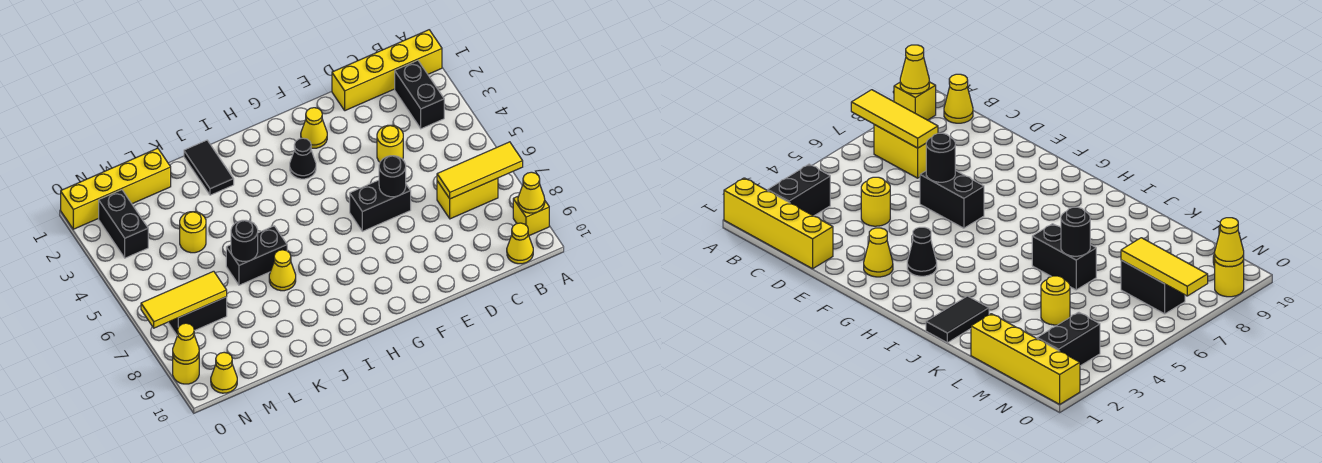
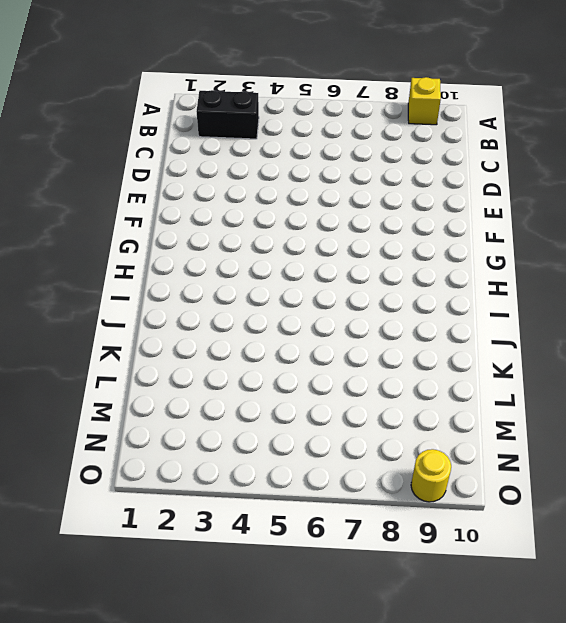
none -> yellow 1x4 brick [332,30,442,111]
none -> yellow 1x2 brick [437,178,498,219]
none -> yellow 1x1 cone [507,223,533,264]

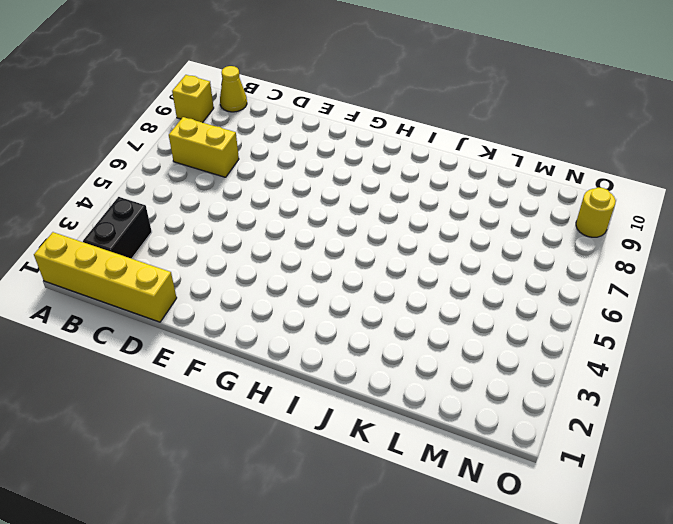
none -> yellow 1x1 round brick [377,125,403,162]
none -> black 1x2 brick [350,180,411,231]
none -> yellow 1x1 cone [301,108,327,148]

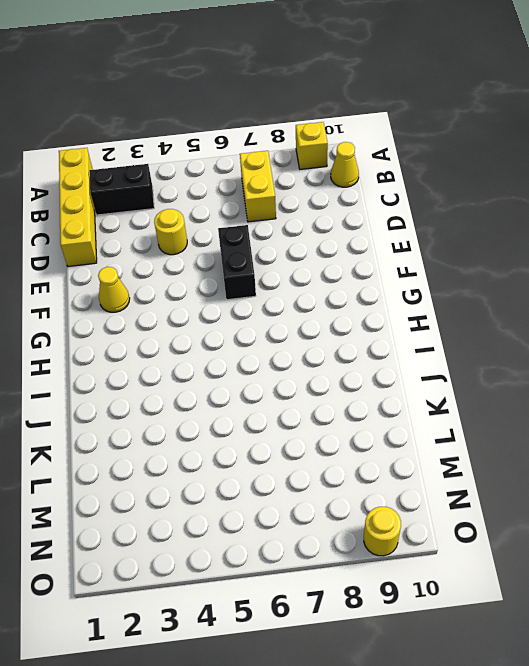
none -> black 1x1 cone [290,138,316,179]
none -> black 1x2 tile [184,140,234,195]
none -> black 1x2 brick [226,226,287,285]

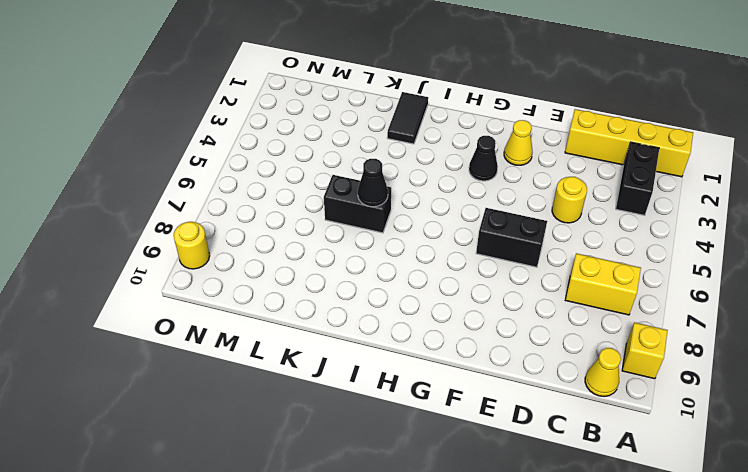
black 1x1 cone [358,159,388,207] -> none
none -> yellow 1x1 cone [269,250,296,291]
none -> yellow 1x4 brick [61,148,171,229]
none -> yellow 1x1 round brick [180,212,206,253]

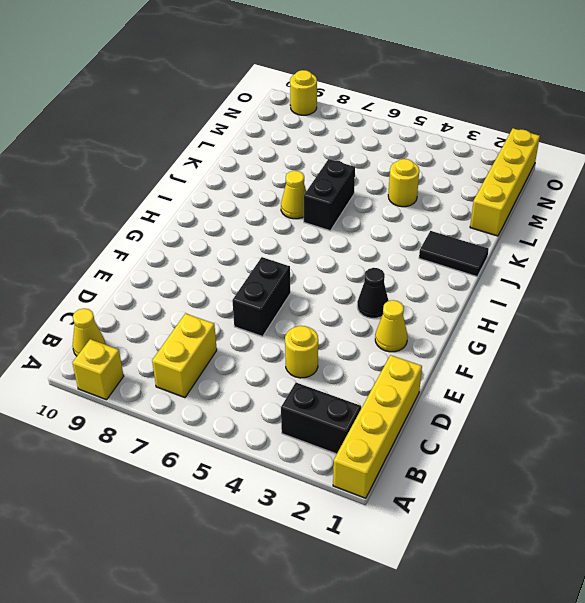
none -> black 1x2 brick [168,297,227,335]
none -> black 1x2 brick [99,190,148,258]
none -> yellow 1x1 cone [211,352,237,393]

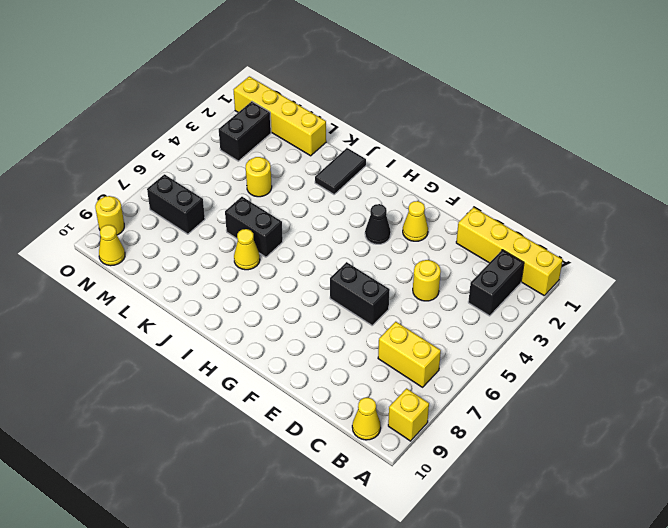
none -> yellow 1x3 tile [437,142,523,199]
none -> yellow 1x1 cone [518,172,545,213]
none -> black 1x1 round brick [379,156,406,197]

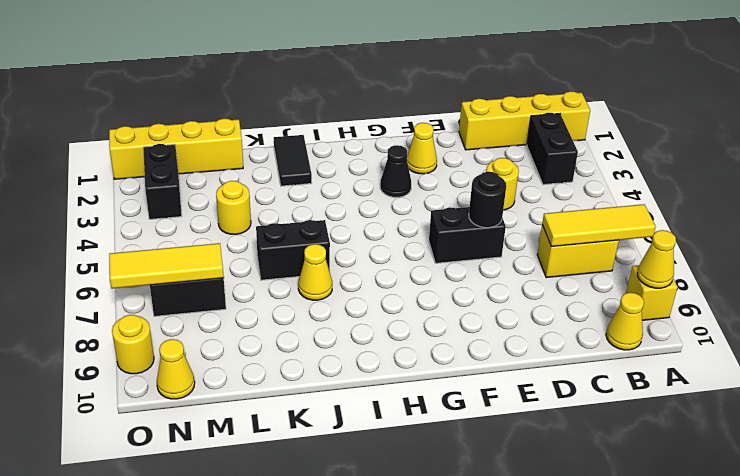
none -> black 1x1 round brick [231,220,258,261]
none -> yellow 1x1 cone [173,323,199,364]

